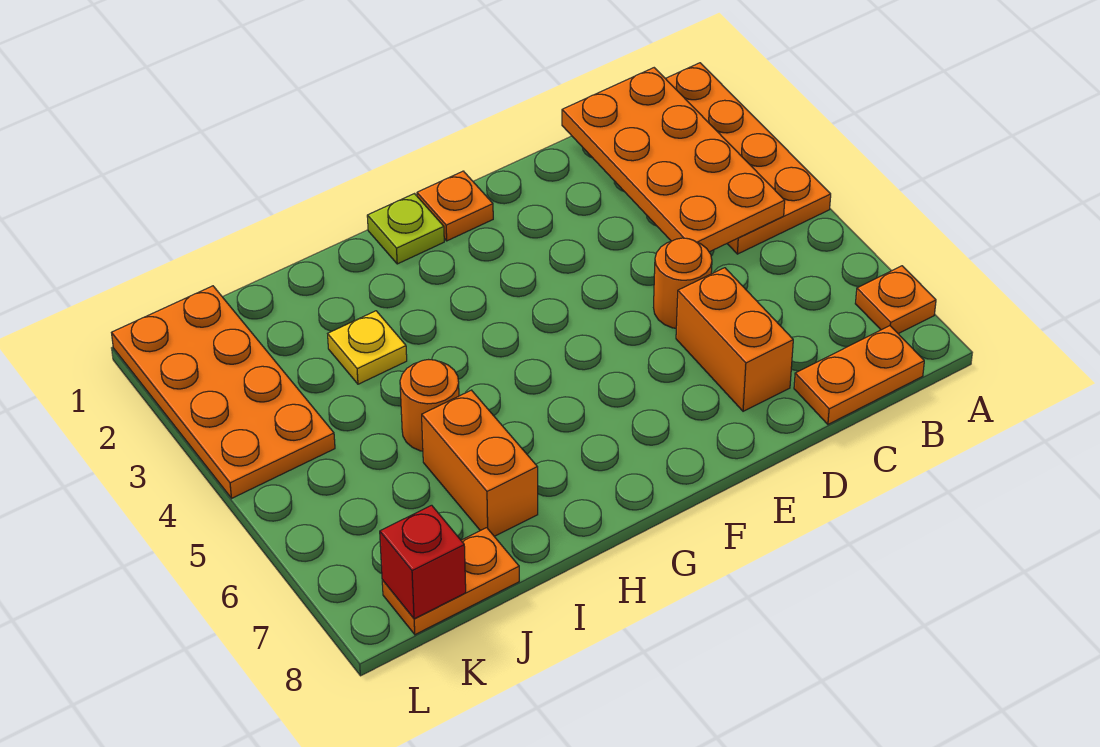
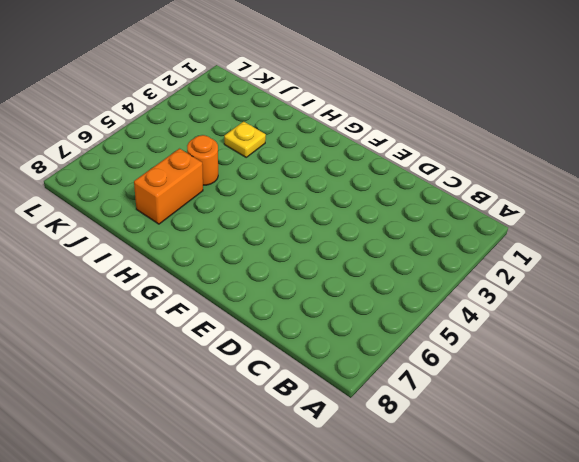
none -> orange 2x4 plate [665,63,831,254]
none -> orange 1x1 plate [855,266,936,334]
none -> orange 1x2 plate [794,326,924,424]

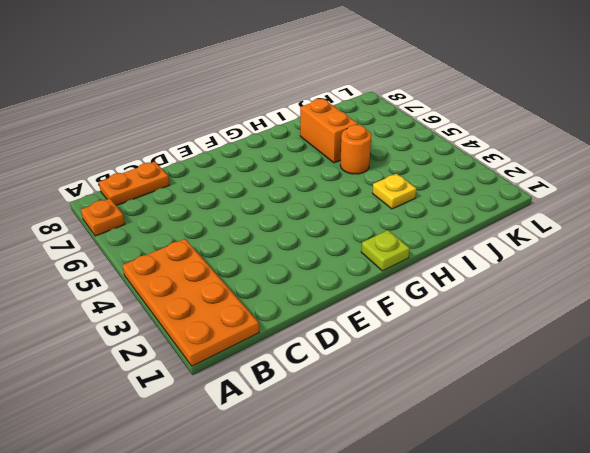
none -> orange 1x1 round brick [654,238,712,328]
none -> orange 1x2 brick [676,268,793,411]
none -> orange 1x1 plate [417,171,493,241]

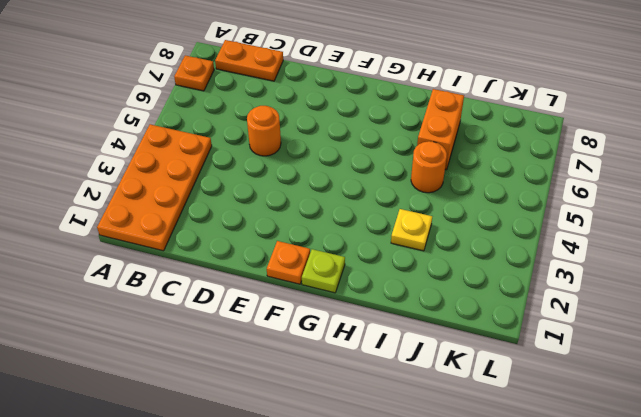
none -> orange 1x2 brick [676,268,793,411]
none -> orange 1x2 plate [382,528,519,635]
none -> orange 2x4 plate [112,286,335,498]

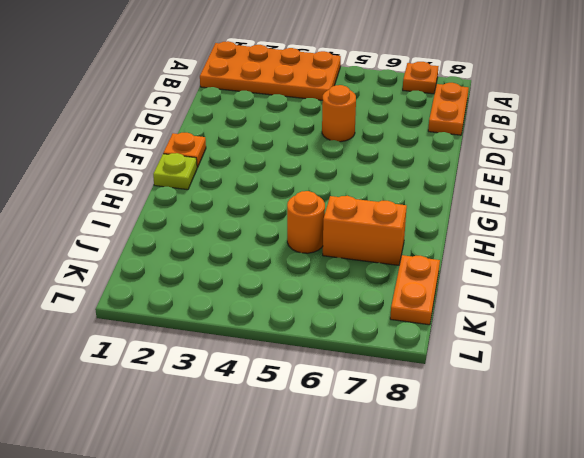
none -> orange 1x2 brick [676,268,793,411]
none -> yellow 1x1 plate [328,311,407,384]
none -> orange 2x4 plate [112,286,335,498]

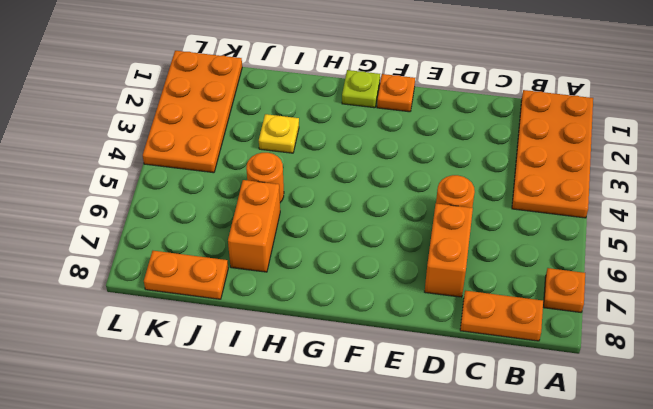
none -> orange 2x4 plate [562,68,785,252]
none -> red 1x1 brick [380,505,466,619]

